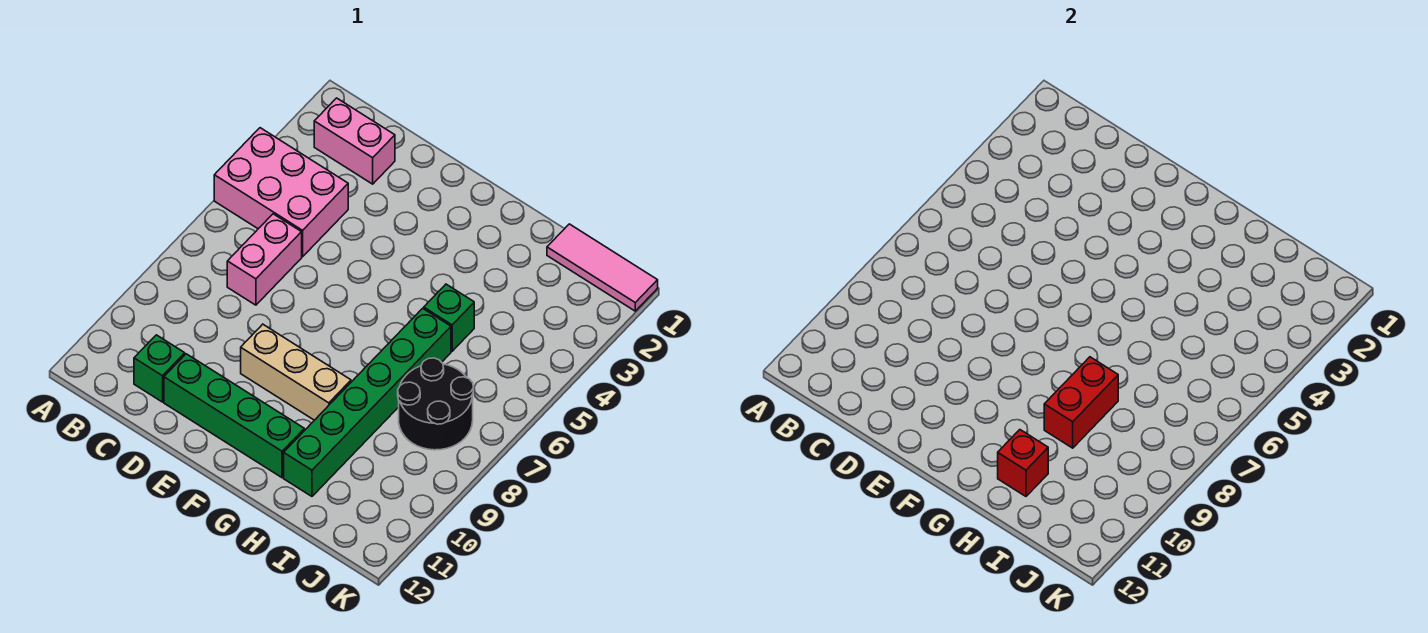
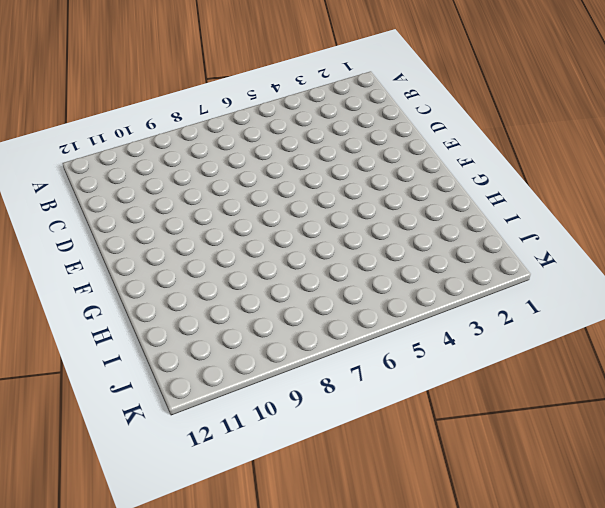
none -> pink 2x3 brick [214,128,348,257]
none -> pink 1x2 brick [314,98,395,184]
none -> pink 1x2 brick [227,214,302,305]

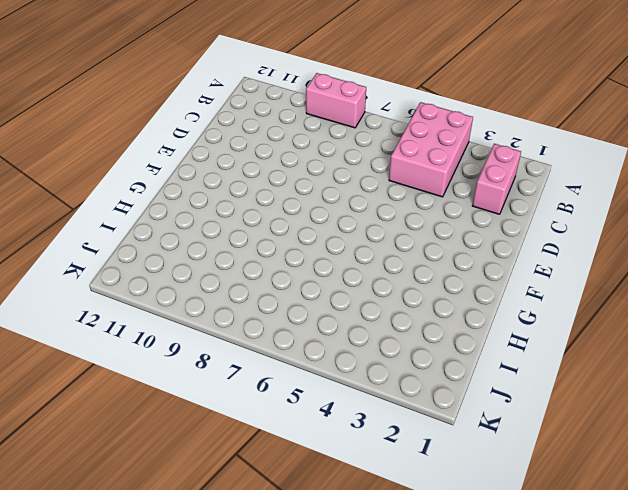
pink 1x2 brick [306,73,366,128] -> pink 1x2 brick moved to [227,214,302,305]
none -> green 1x1 brick [134,335,185,402]
none -> green 1x4 brick [164,354,304,478]
none -> tan 1x3 brick [241,324,351,420]

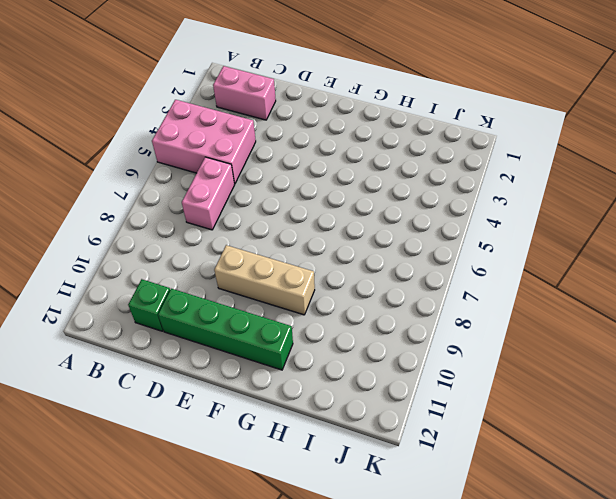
none -> green 1x1 brick [424,284,474,351]
none -> green 1x6 brick [284,308,451,496]
none -> pink 1x3 tile [547,224,658,311]

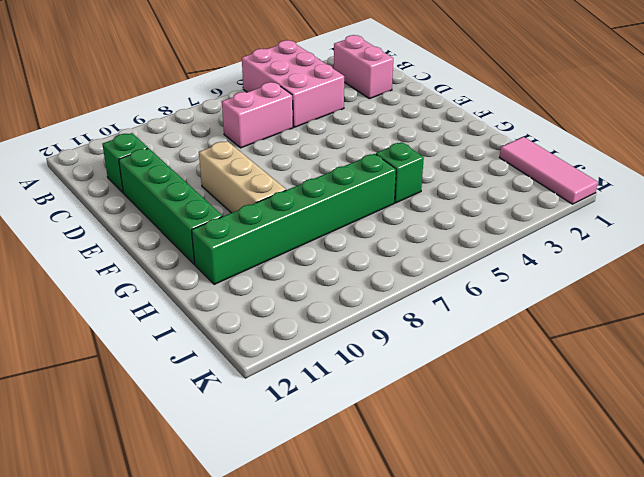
none -> black 2x2 round brick [398,358,473,450]
none -> red 1x2 brick [1044,357,1118,448]
none -> red 1x1 brick [998,430,1048,496]

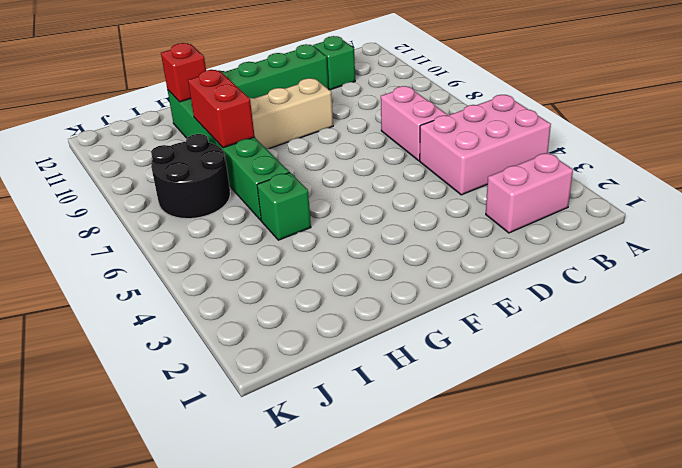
none -> pink 1x3 tile [547,224,658,311]

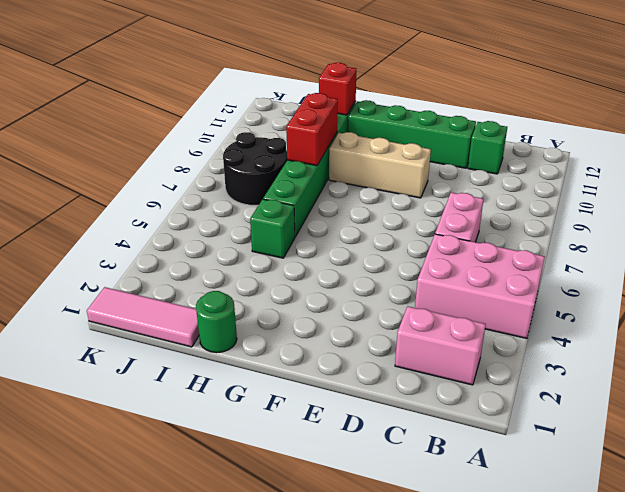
green 1x1 round brick [196,291,237,353] -> none

